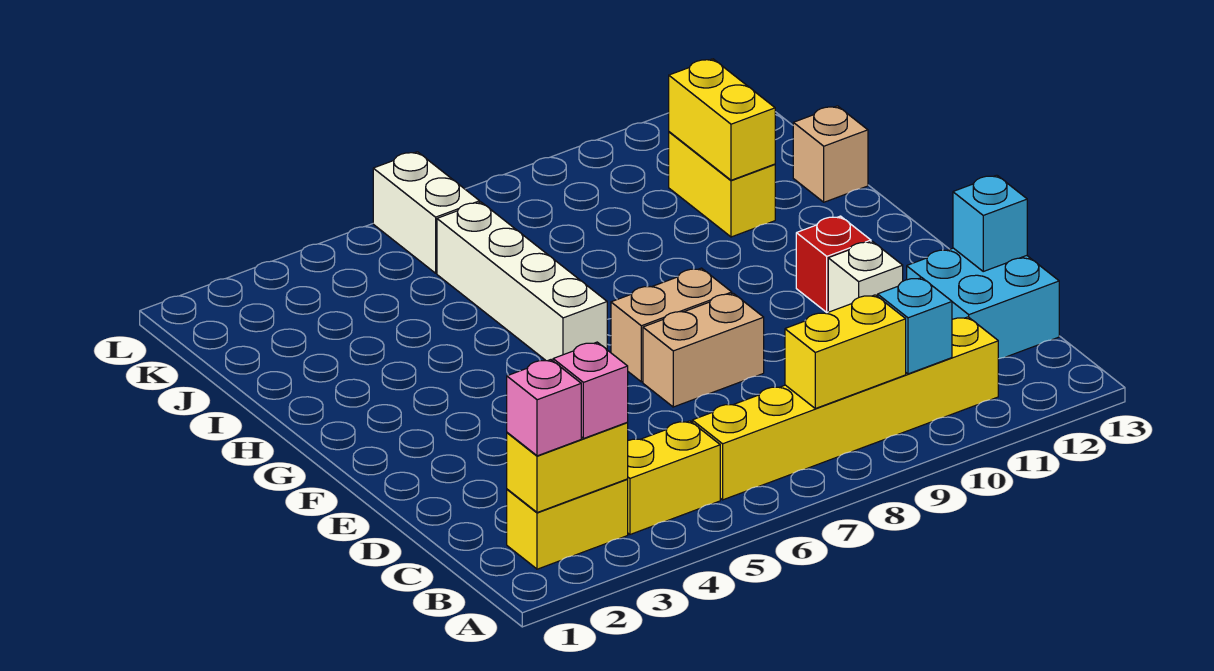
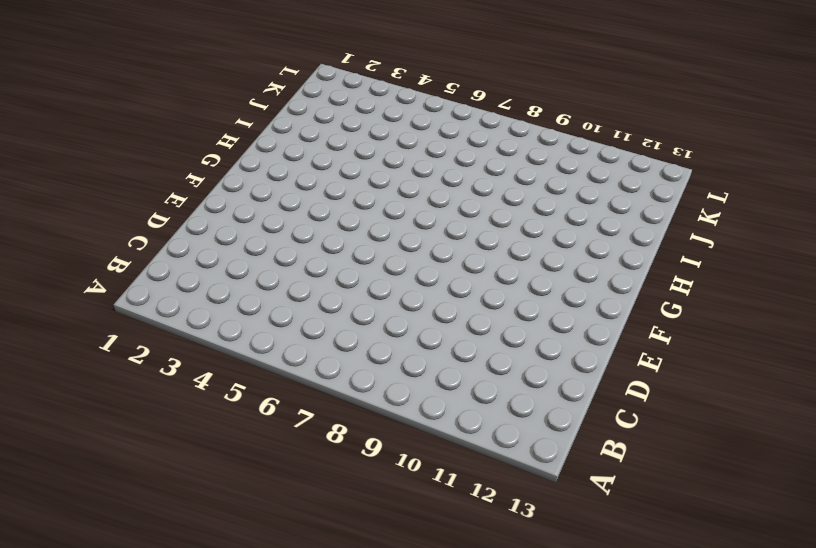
none -> yellow 1x2 brick [507,479,628,569]
none -> yellow 1x2 brick [627,421,720,534]
none -> yellow 1x6 brick [692,317,998,500]

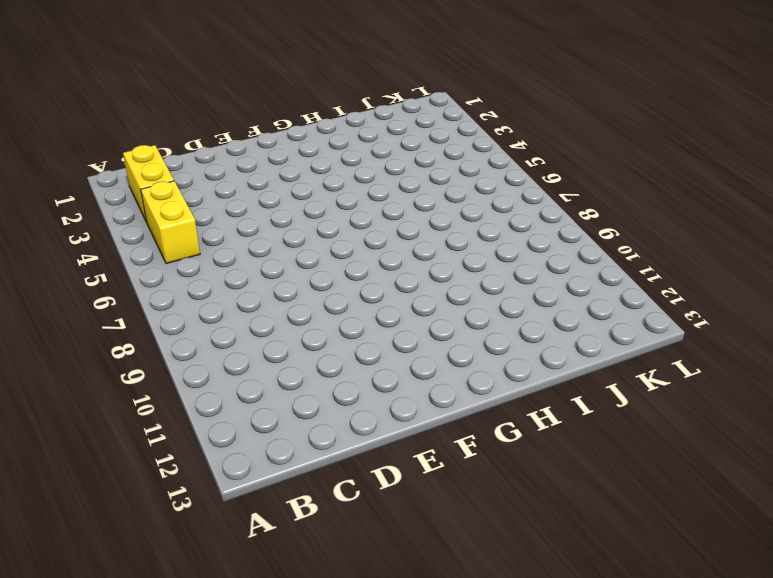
none -> yellow 1x6 brick [692,317,998,500]
none -> cyan 2x2 brick [907,248,1059,359]
none -> tan 1x2 brick [643,293,764,407]

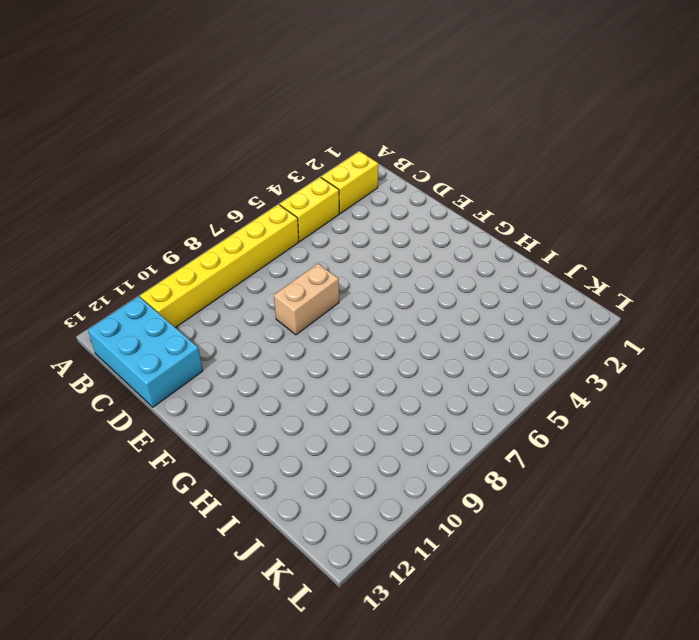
cyan 2x3 brick [88,296,203,407] -> cyan 2x2 brick [907,248,1059,359]
none -> white 1x1 brick [828,241,903,312]
none -> tan 1x2 brick [611,268,732,382]
none -> red 1x1 brick [796,216,871,313]

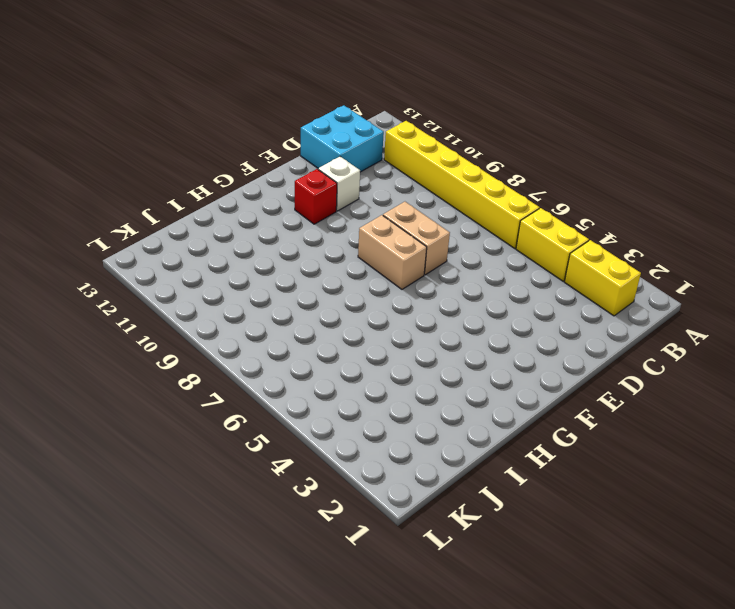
none -> white 1x4 brick [437,202,607,361]
none -> yellow 1x2 brick [669,132,775,237]
none -> tan 1x1 brick [793,106,868,202]

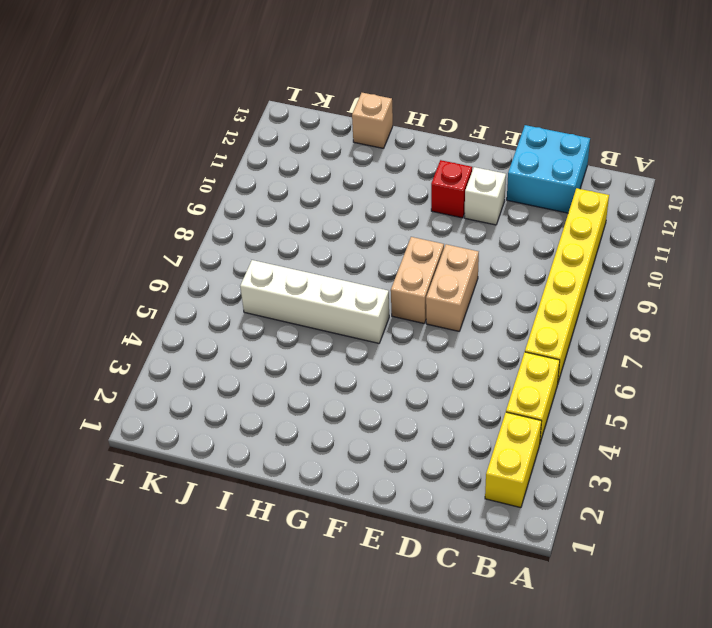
none -> yellow 1x2 brick [669,132,775,237]
none -> white 1x2 brick [373,152,480,273]
none -> yellow 1x2 brick [507,423,628,513]

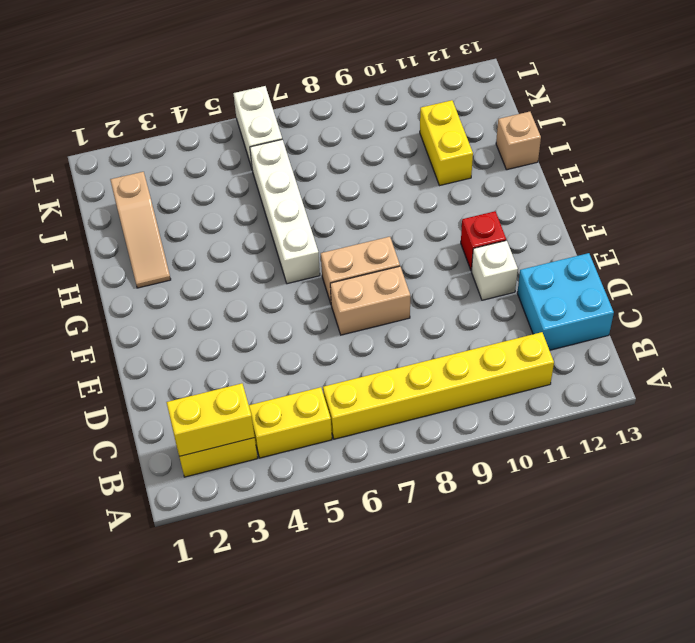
tan 1x3 slope [110,172,171,288] -> none
none -> yellow 1x2 brick [785,295,906,408]
none -> cyan 1x1 brick [878,278,952,374]
none -> cyan 1x1 brick [953,175,1027,271]

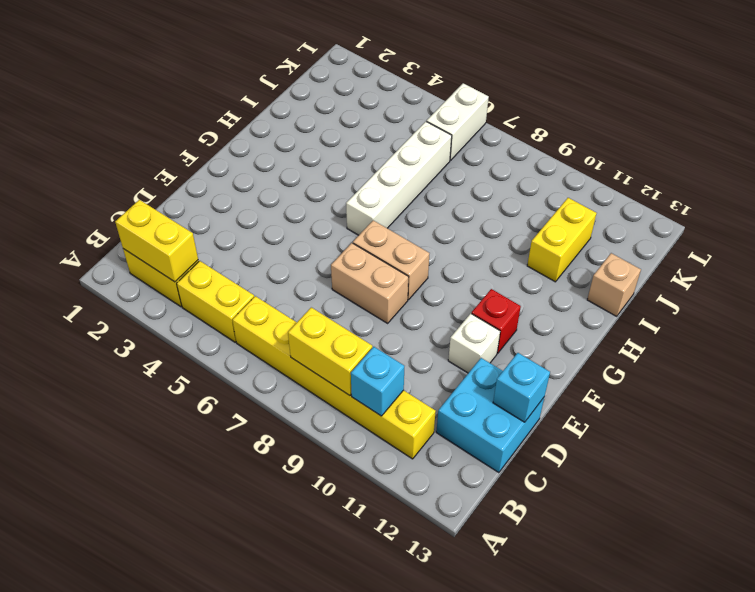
none -> yellow 1x2 brick [669,59,775,180]
none -> pink 1x1 brick [507,360,581,456]
none -> pink 1x1 brick [553,342,628,439]

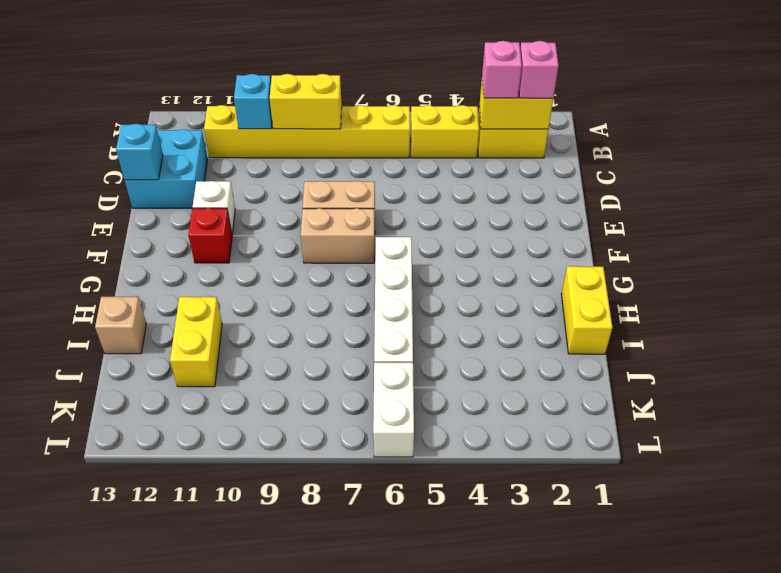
yellow 1x2 brick [561,266,612,354] -> yellow 1x2 brick moved to [669,59,775,180]

